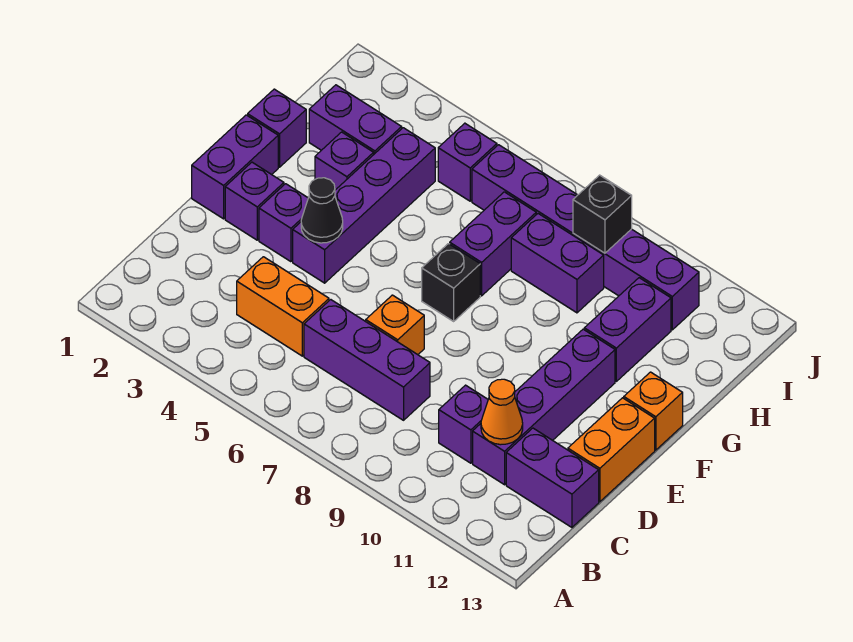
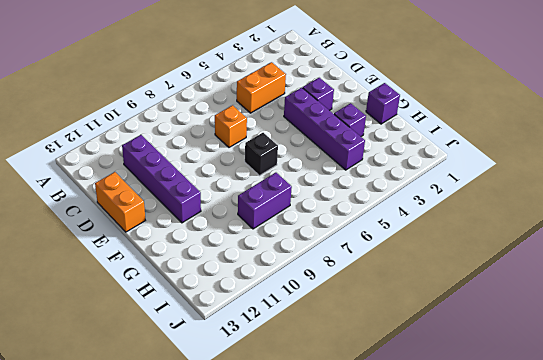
none -> purple 1x3 brick [304,300,430,420]
none -> purple 1x1 brick [439,385,488,463]
none -> purple 1x2 brick [506,428,599,527]

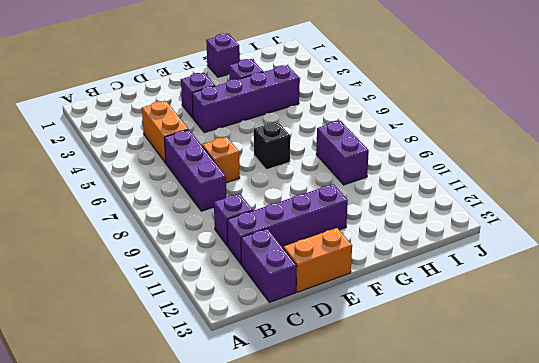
none -> purple 1x2 brick [192,115,278,219]
none -> purple 1x1 brick [225,162,284,240]
none -> orange 1x1 brick [624,372,683,450]

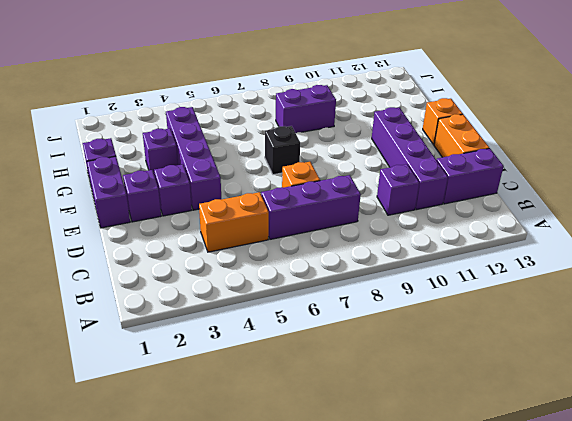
none -> purple 1x2 brick [450,192,536,296]
none -> purple 1x2 brick [584,278,671,381]
none -> purple 1x2 brick [309,85,402,154]

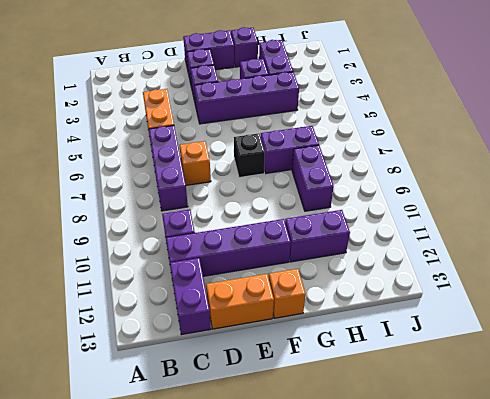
none -> purple 1x1 brick [438,123,497,201]
none -> purple 1x6 brick [472,145,699,330]
none -> orange 1x1 cone [481,379,523,445]

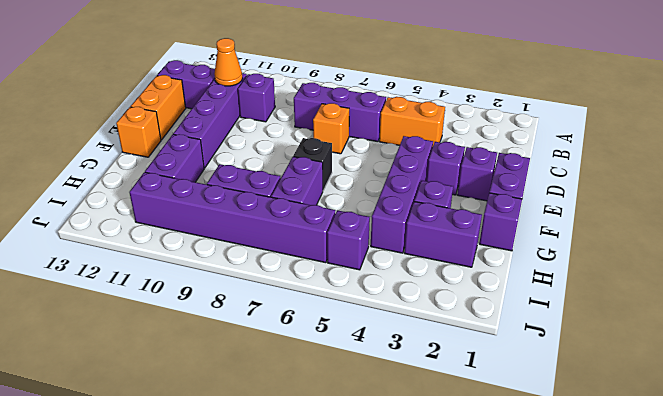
none -> black 1x1 cone [301,178,343,243]
none -> black 1x1 brick [573,175,632,253]

